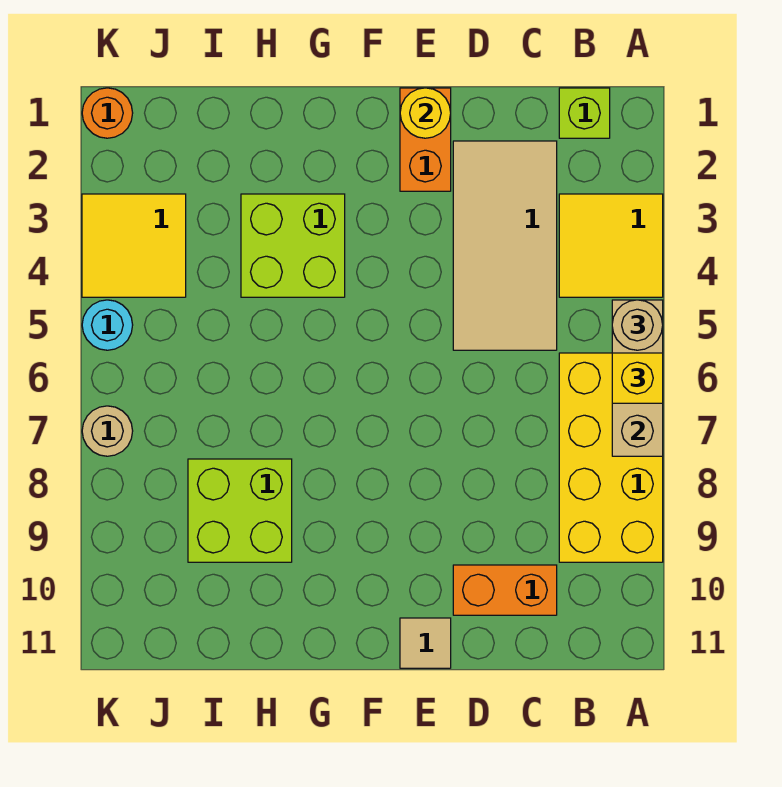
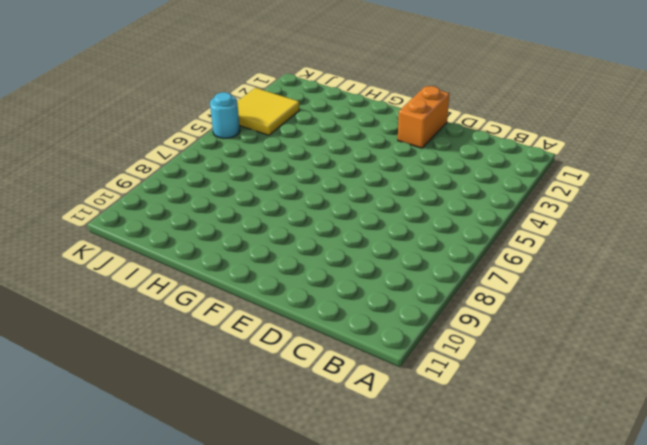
none -> yellow 2x2 tile [559,194,663,297]
none -> yellow 2x4 brick [559,353,663,562]
none -> lime 1x1 brick [559,88,610,138]

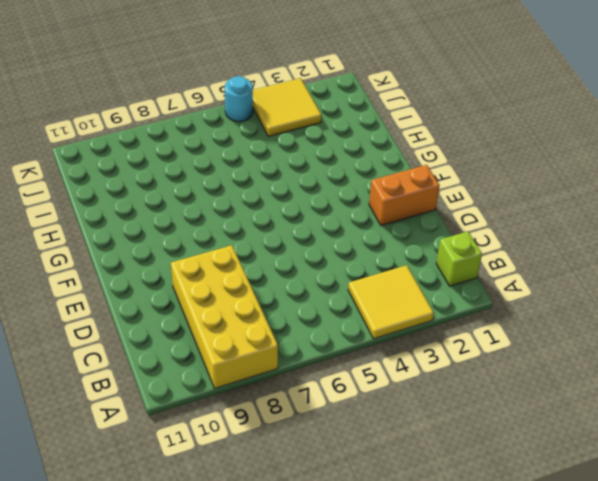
yellow 2x4 brick [171,245,278,388] -> yellow 2x4 brick turned to [559,353,663,562]
none -> tan 2x4 tile [453,141,557,350]
none -> orange 1x2 brick [453,565,557,615]
none -> tan 1x1 tile [400,618,451,668]

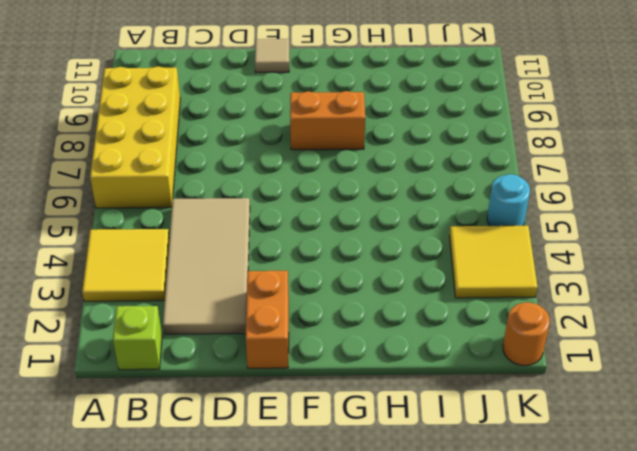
orange 1x2 brick [290,91,365,150] -> orange 1x2 brick moved to [453,565,557,615]
none -> lime 2x2 brick [241,194,345,297]
none -> lime 2x2 brick [188,459,292,562]
none -> tan 1x1 round brick [82,406,133,456]

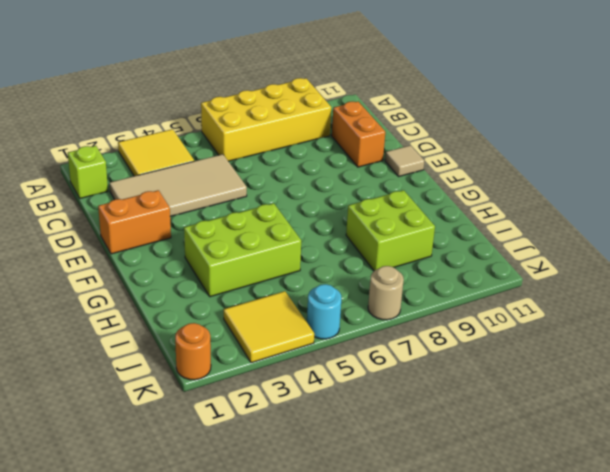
lime 2x3 brick [184,203,301,297] -> lime 2x2 brick [241,194,345,297]
none -> tan 1x3 brick [612,300,663,456]
none -> yellow 1x1 round brick [400,88,451,138]
none -> tan 1x1 round brick [612,300,663,350]

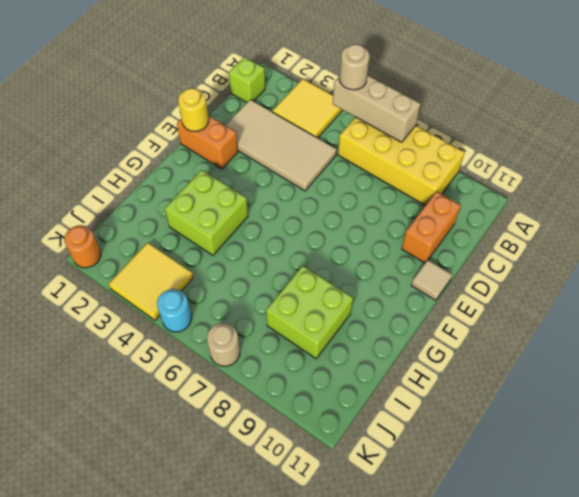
none -> yellow 1x1 brick [612,353,663,403]

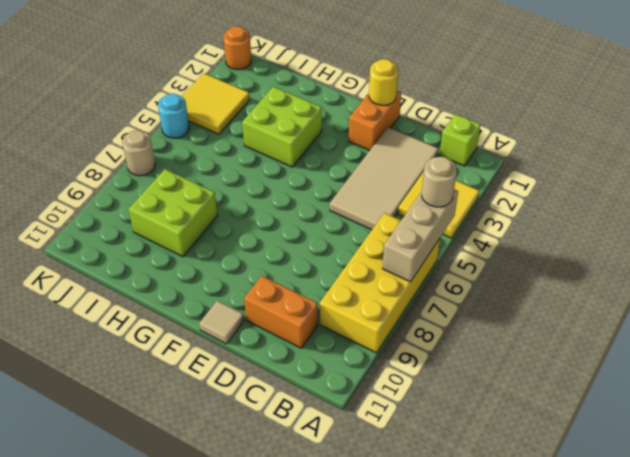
none -> yellow 1x1 brick [612,353,663,403]

